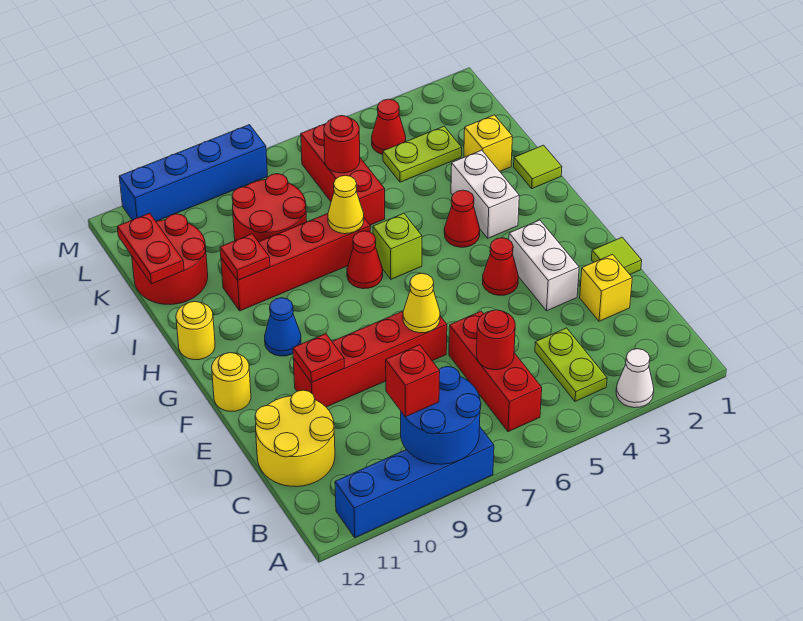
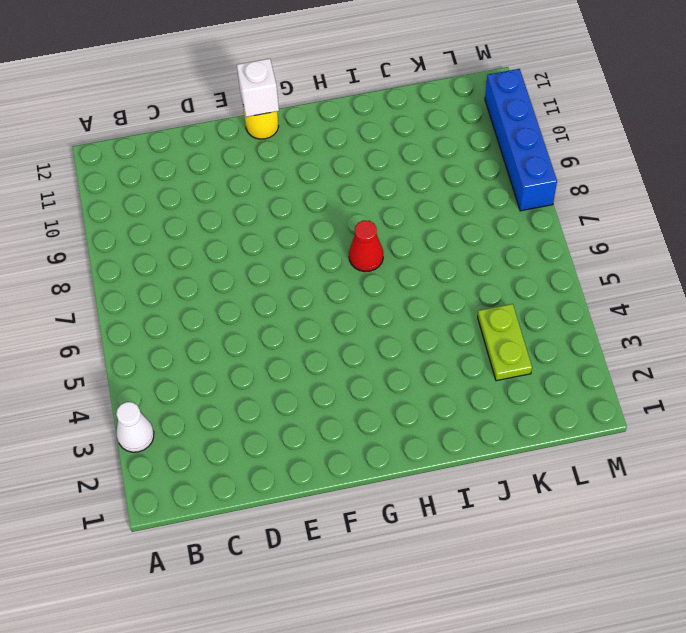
white 1x1 brick [237,59,279,117] -> none
none -> blue 1x4 brick [335,427,494,538]
none -> lime 1x2 plate [535,328,607,401]
none -> red 1x3 brick [449,311,542,432]
none -> yellow 2x2 round brick [255,390,335,487]

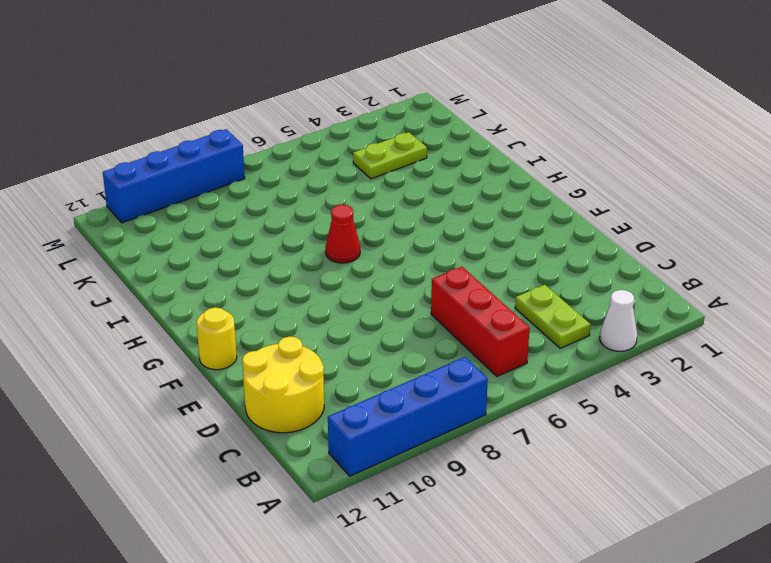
none -> yellow 1x1 brick [580,255,632,321]
none -> lime 1x1 tile [591,237,642,274]
none -> white 1x2 brick [509,220,579,311]
none -> red 1x4 brick [293,311,447,407]

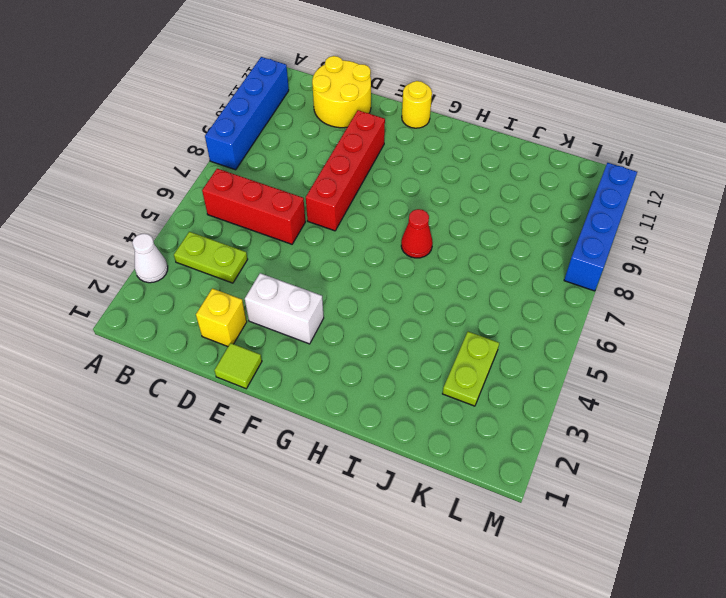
none -> red 1x1 cone [482,238,518,295]
none -> blue 1x1 cone [265,298,301,356]
none -> white 1x2 brick [451,150,519,238]
none -> red 1x1 cone [444,190,480,247]

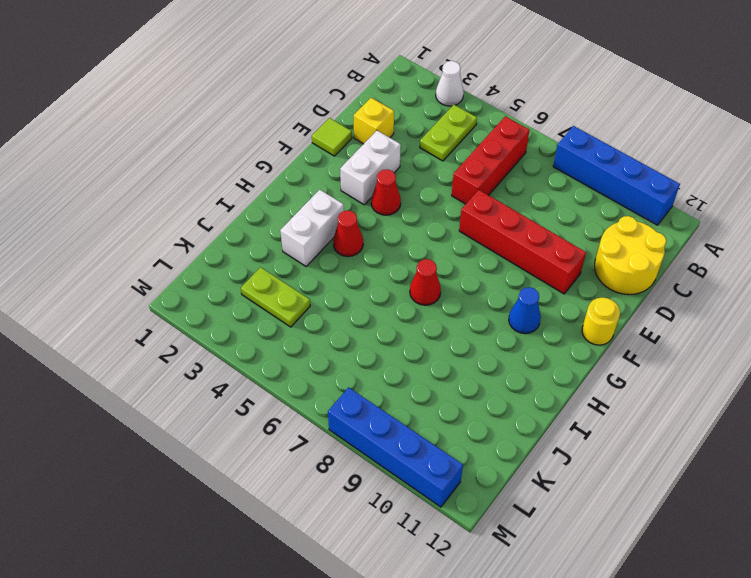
none -> lime 1x1 brick [373,213,422,279]
none -> yellow 1x1 round brick [176,301,215,360]
none -> lime 1x1 tile [514,145,562,189]
none -> red 1x4 brick [221,214,370,311]

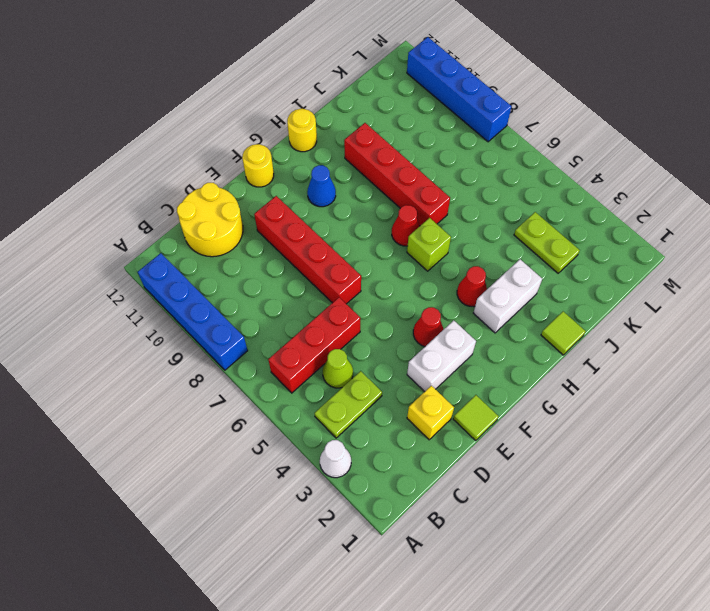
lime 1x1 cone [323,349,353,388] -> none
none -> yellow 1x1 brick [464,115,512,171]
none -> red 1x3 brick [301,124,385,225]
none -> red 2x2 round brick [232,174,307,242]
none -> red 2x2 round brick [132,214,208,305]

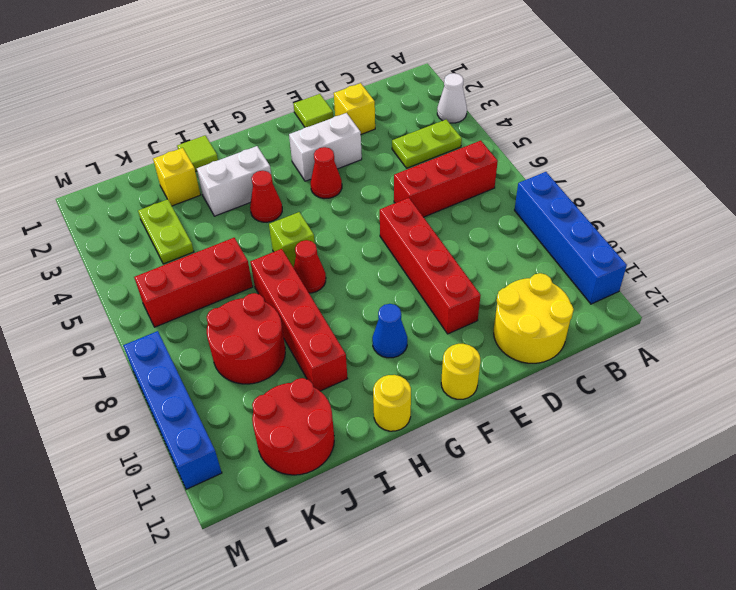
none -> red 1x1 cone [372,99,406,154]
none -> blue 2x2 round brick [401,366,481,464]
none -> red 1x1 round brick [477,310,515,370]
none -> yellow 1x1 cone [403,273,440,333]

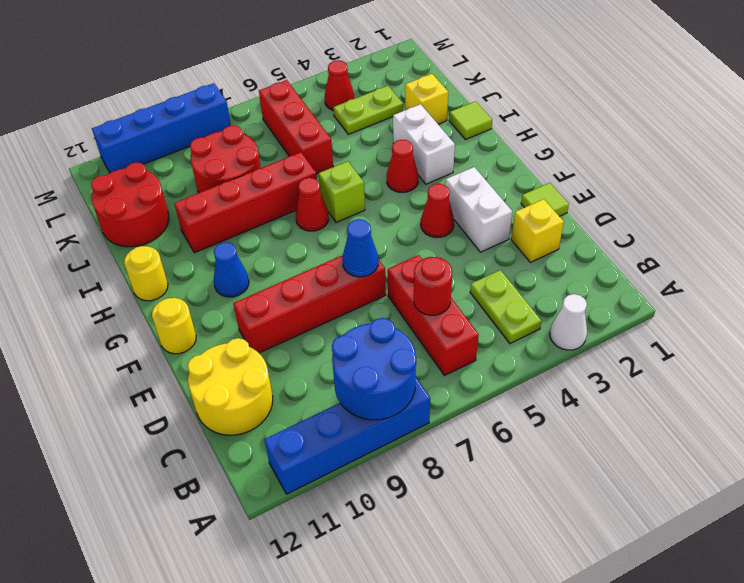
blue 1x1 cone [342,219,378,277] -> yellow 1x1 cone [403,273,440,333]
none -> red 1x1 plate [293,334,344,383]
none -> yellow 1x1 cone [328,175,364,234]
none -> red 1x1 plate [220,234,270,280]
none -> red 1x2 plate [117,213,184,284]

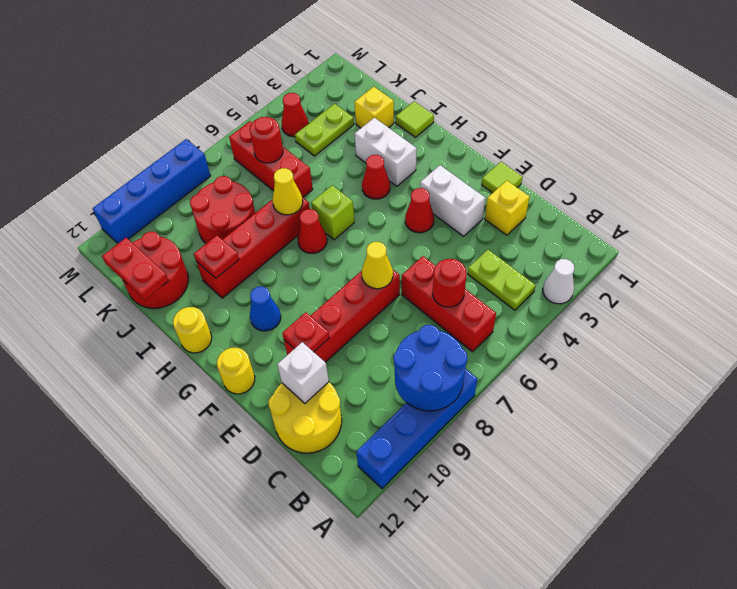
white 1x1 brick [277,342,329,403] -> none
none -> red 1x1 brick [386,345,440,417]

